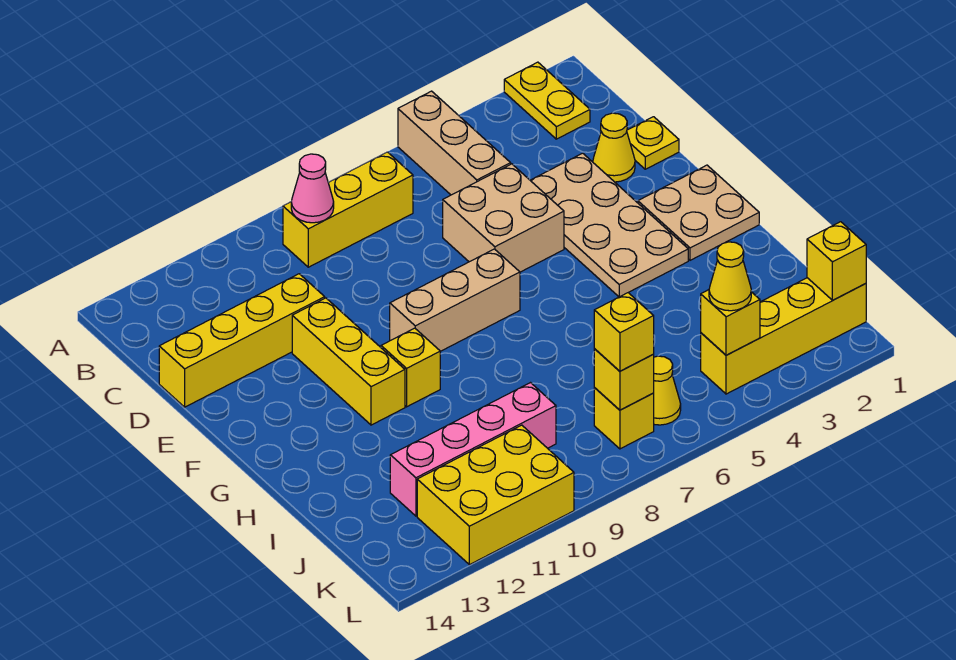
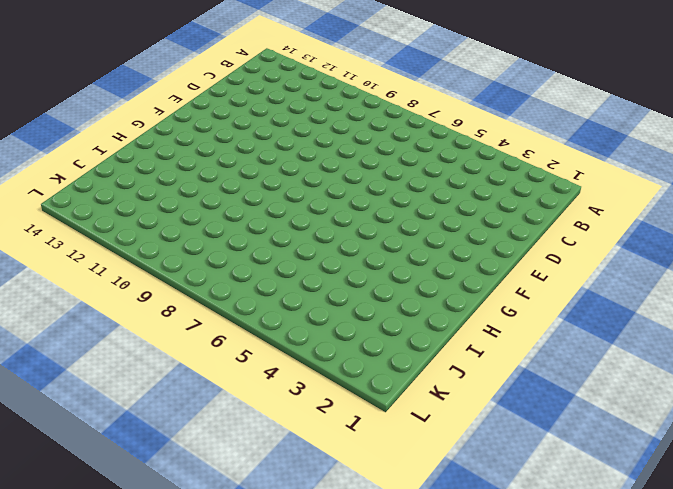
none -> yellow 1x2 plate [504,62,590,139]
none -> tan 1x3 brick [398,91,511,195]
none -> yellow 1x3 brick [283,152,413,267]

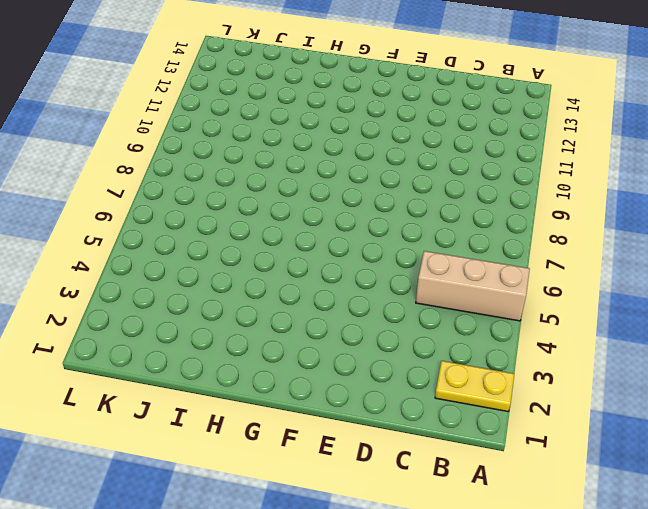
none -> yellow 1x3 brick [283,152,413,267]
none -> yellow 1x1 plate [627,117,679,169]
none -> yellow 1x1 cone [593,113,635,182]

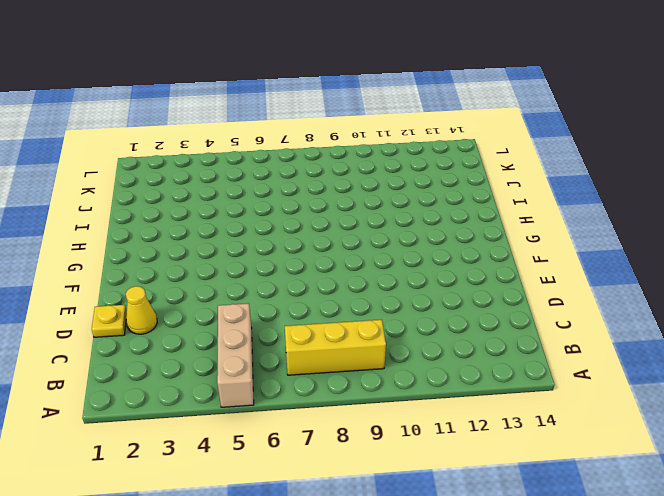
none -> yellow 1x2 plate [504,62,590,139]
none -> tan 2x4 plate [530,153,688,297]
none -> tan 2x2 brick [443,164,564,272]

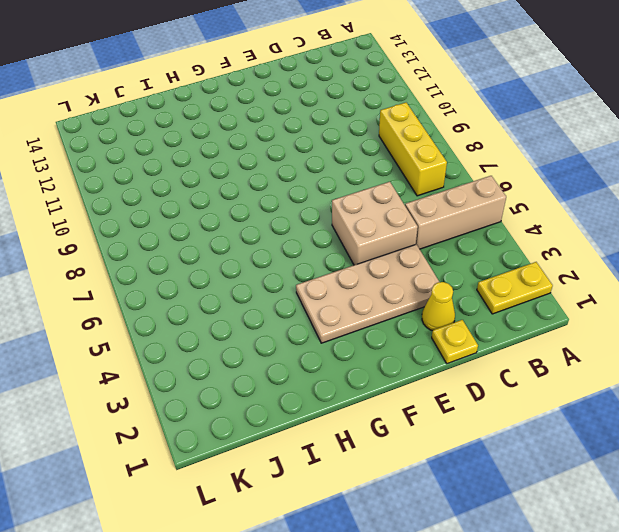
none -> yellow 1x4 brick [159,274,325,407]
none -> yellow 1x3 brick [292,298,405,425]
none -> tan 2x2 plate [638,165,759,260]

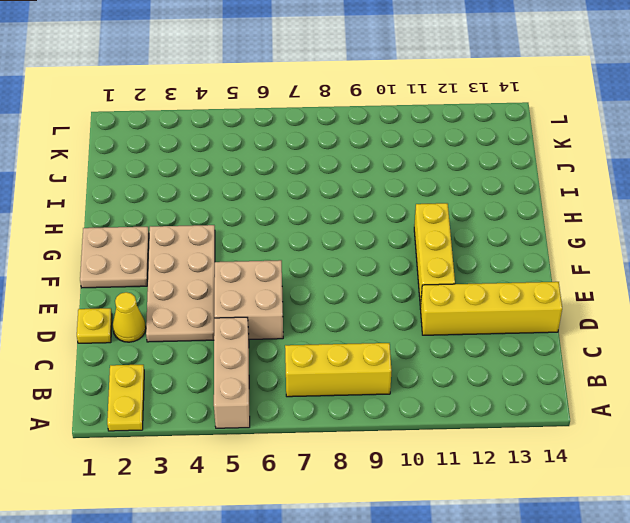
none -> tan 1x3 brick [390,249,520,351]
none -> yellow 1x1 brick [381,328,440,407]
none -> pink 1x4 brick [390,383,556,516]

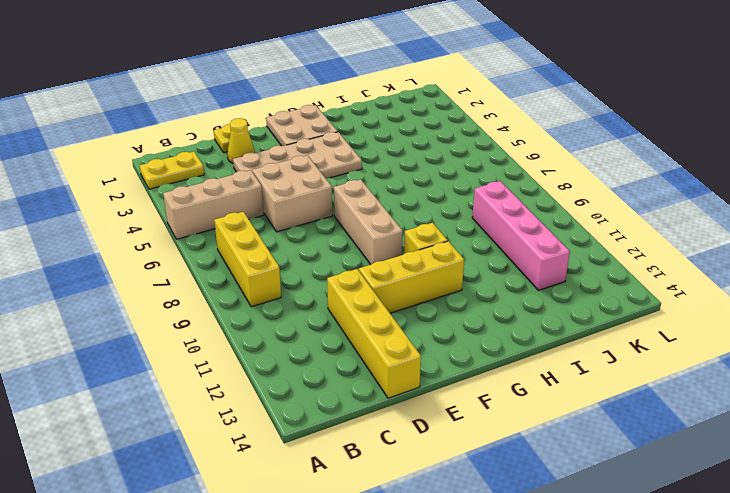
none -> yellow 1x4 brick [701,278,866,394]
none -> yellow 1x1 cone [654,356,681,425]
none -> yellow 1x1 brick [594,388,654,449]

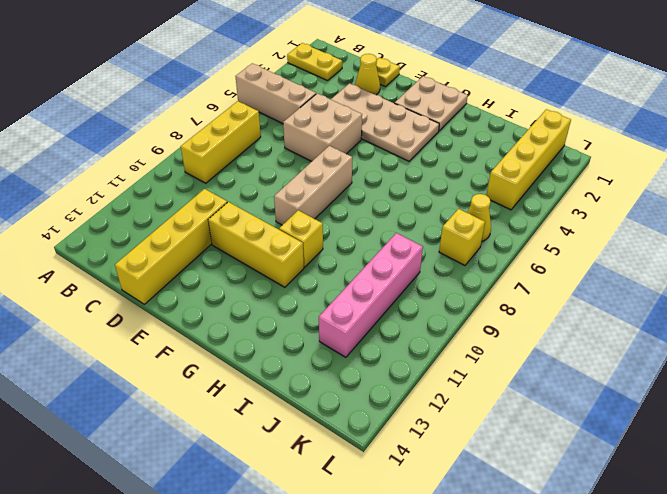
none -> yellow 2x3 brick [417,425,574,565]
none -> pink 1x1 cone [291,154,334,223]
none -> yellow 1x1 brick [807,222,866,300]

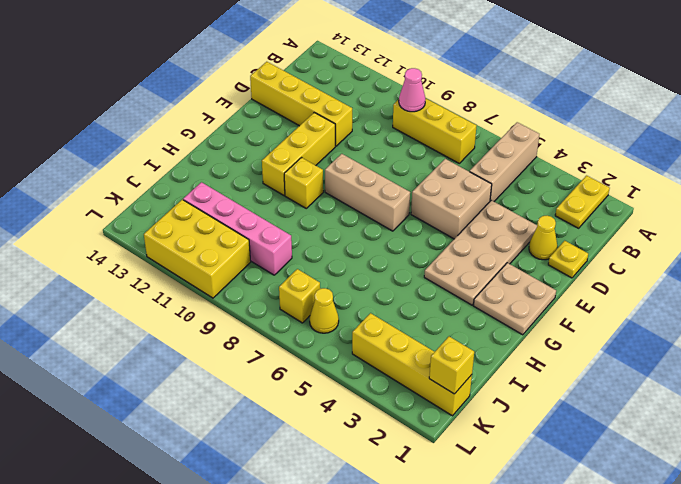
none -> yellow 1x1 brick [701,290,760,355]
none -> yellow 1x1 brick [594,349,654,410]
none -> yellow 1x1 cone [709,242,751,311]

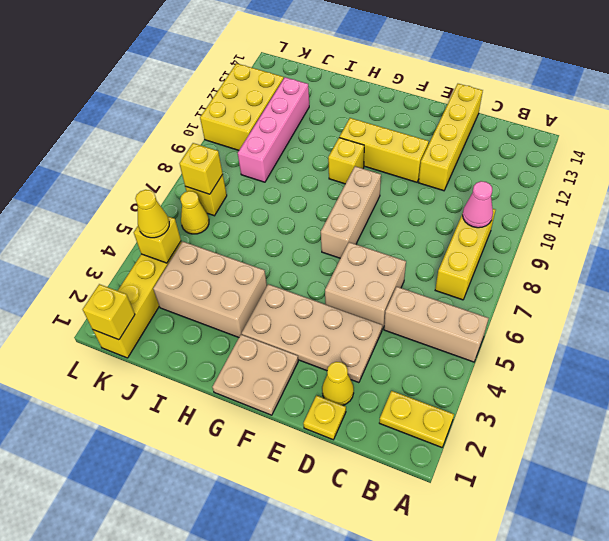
tan 2x3 brick [153,241,267,337] -> none
none -> yellow 1x1 brick [594,293,654,371]

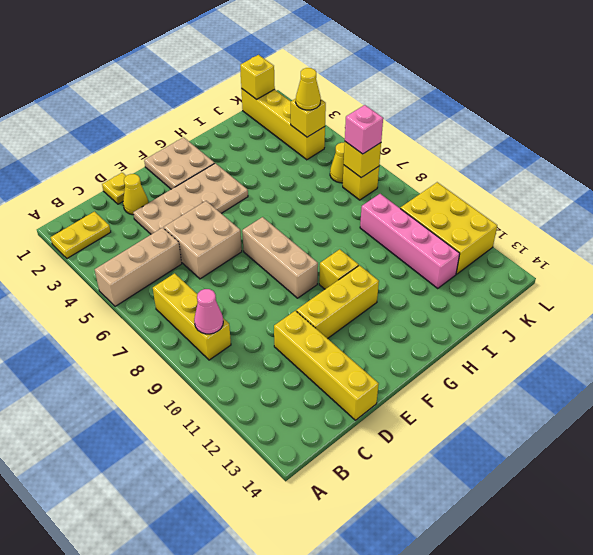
pink 1x1 brick [345,105,383,154] -> yellow 1x1 brick [594,293,654,371]

